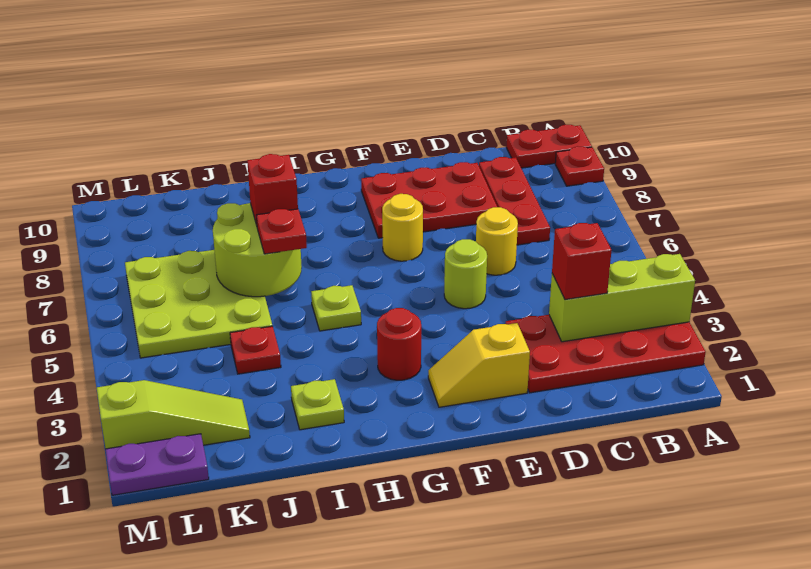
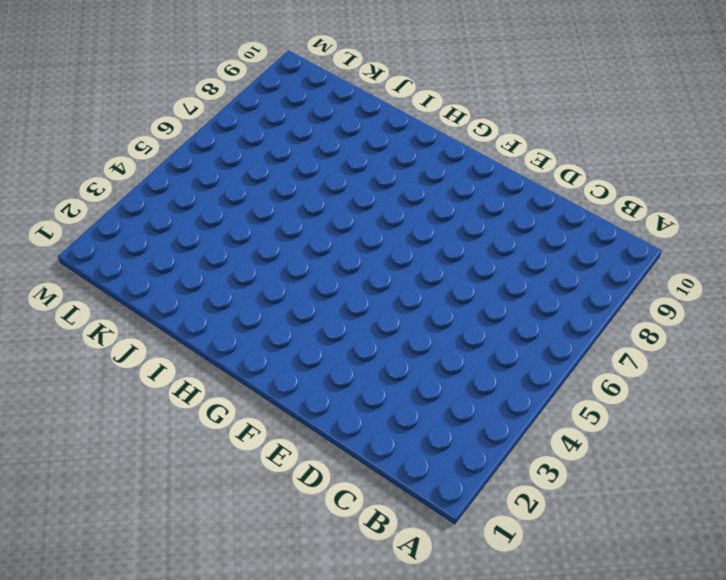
none -> red 2x4 plate [505,315,706,393]
none -> red 1x1 plate [555,146,604,186]
none -> red 1x2 plate [506,125,592,168]

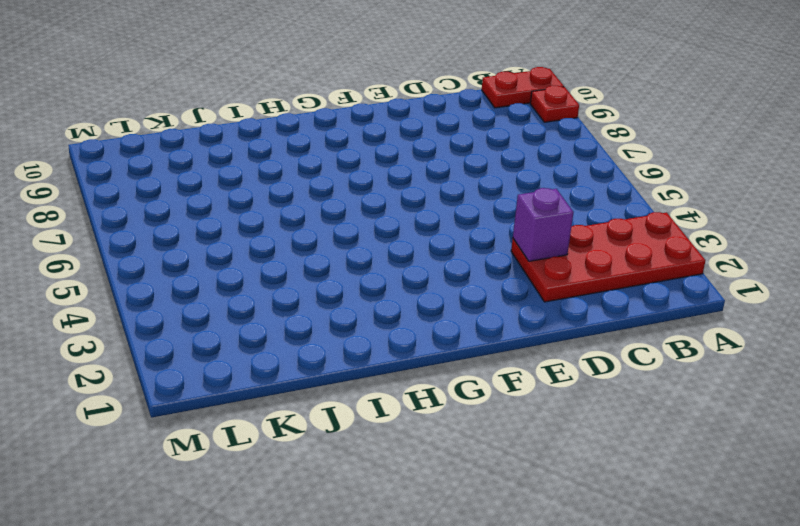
purple 1x1 brick [513,188,574,261] -> none
none -> red 1x3 plate [479,157,550,245]
none -> yellow 1x1 round brick [476,207,518,275]
none -> red 2x3 plate [361,162,497,238]

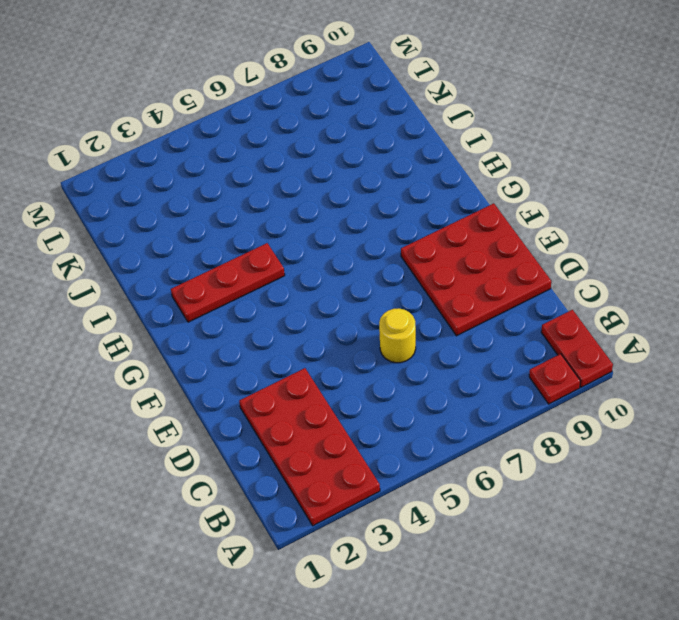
red 3x3 plate [401,203,551,336] -> red 2x3 plate [361,162,497,238]
red 1x3 plate [171,243,285,322] -> red 1x3 plate moved to [479,157,550,245]
none -> yellow 1x2 slope [428,323,530,407]
none -> lime 1x1 round brick [444,239,487,309]
none -> yellow 1x1 round brick [382,194,423,261]

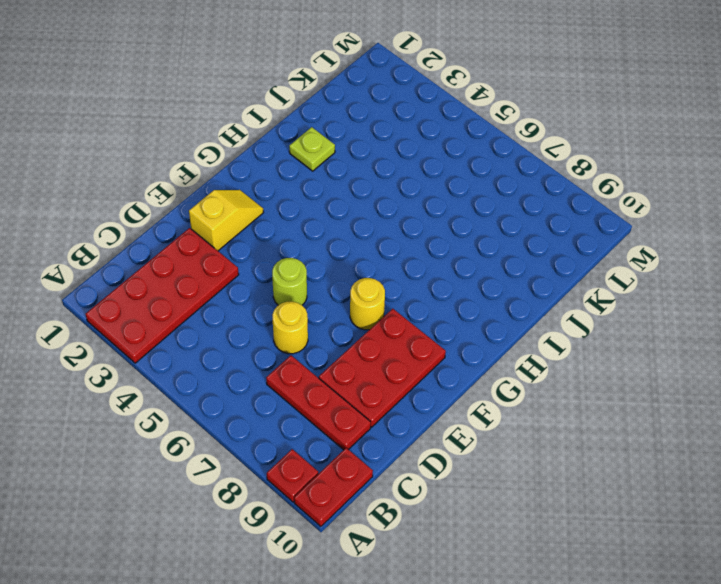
none -> red 1x1 round brick [377,308,421,380]
none -> lime 1x1 plate [311,285,361,331]
none -> red 1x1 plate [230,326,281,374]

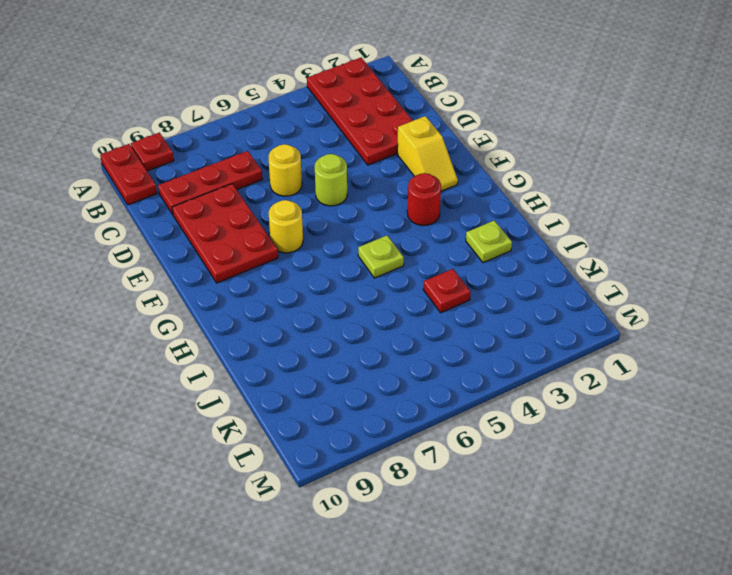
none -> lime 3x3 plate [125,250,272,358]
none -> lime 1x3 slope [97,380,250,449]
none -> purple 1x2 plate [106,434,209,495]

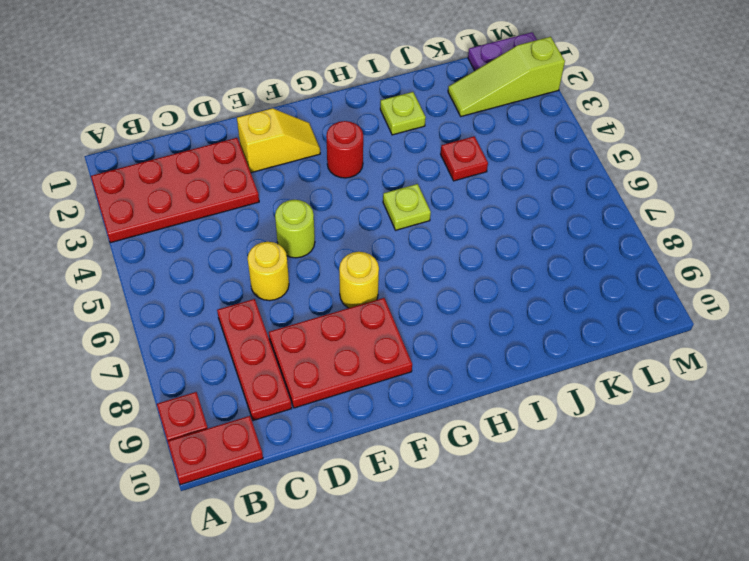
none -> lime 3x3 plate [125,250,272,358]
none -> lime 1x3 brick [549,254,695,342]
none -> lime 2x2 round brick [213,203,302,297]

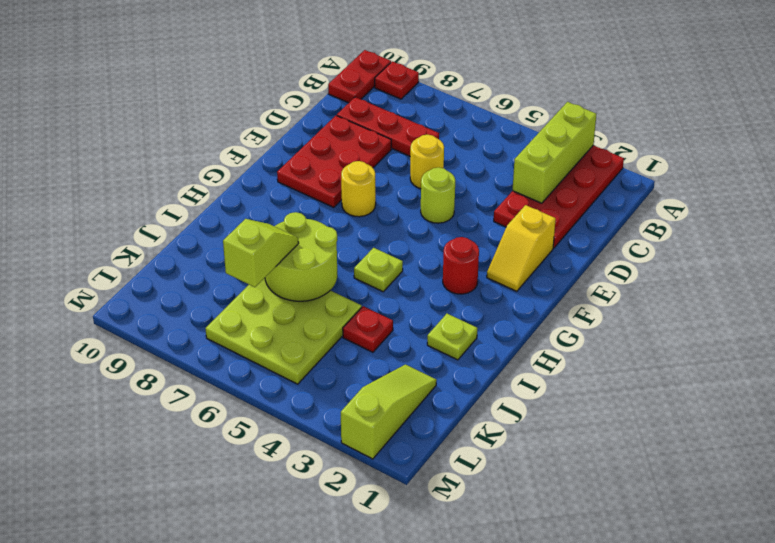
lime 1x2 slope [223,219,299,287] -> none
none -> purple 1x2 plate [106,434,209,495]
none -> red 1x1 brick [552,223,612,300]
none -> red 1x1 plate [256,209,307,254]

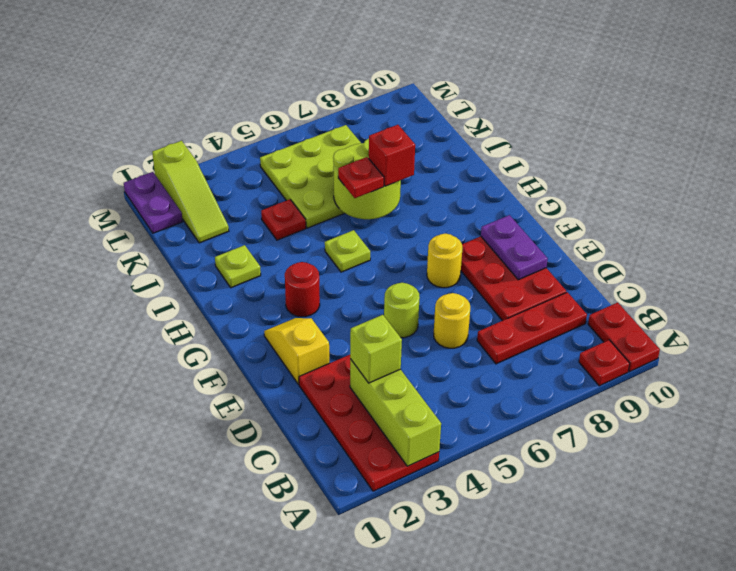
lime 1x1 brick [350,315,402,383] -> red 1x1 brick [552,223,612,300]
purple 1x2 plate [481,215,548,280] -> none

